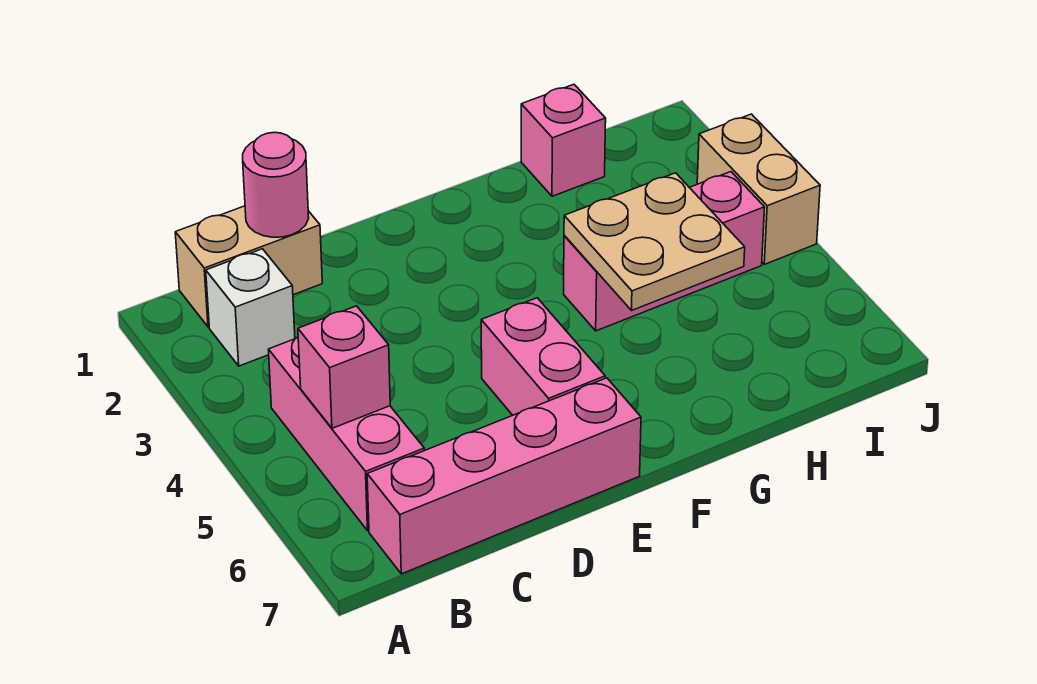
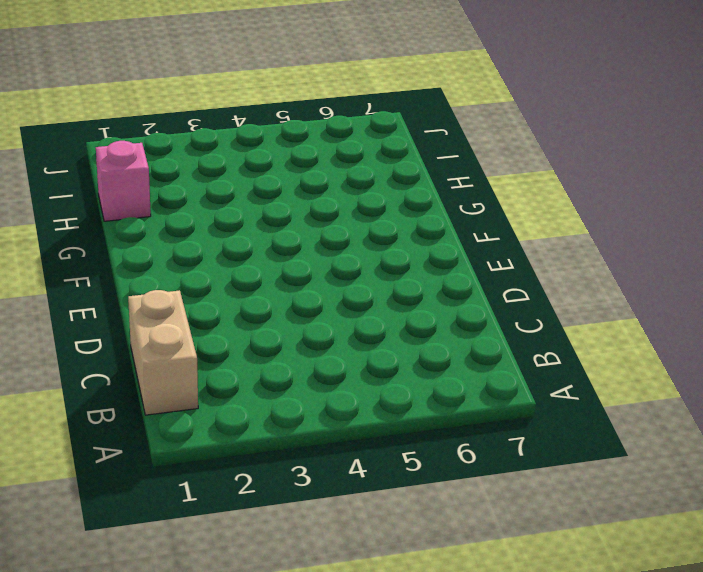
none -> white 1x1 brick [206,249,295,366]
none -> pink 1x3 brick [268,337,424,531]

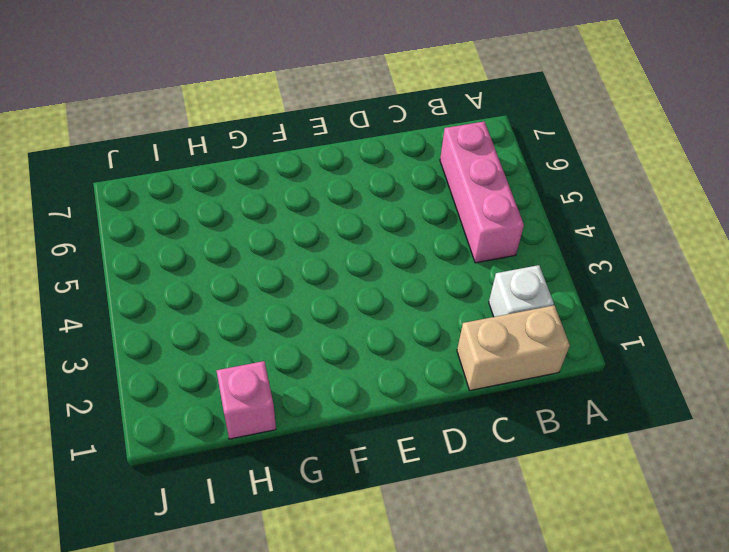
none -> pink 1x4 brick [367,378,641,574]
none -> pink 1x2 brick [481,298,605,415]

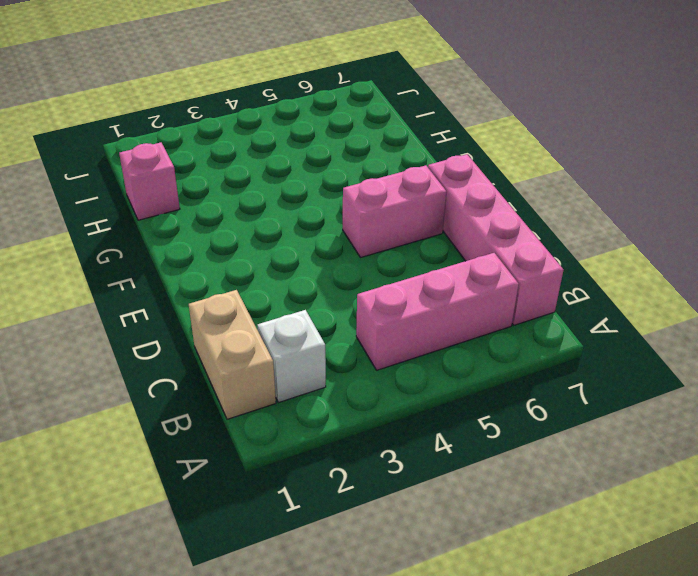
none -> pink 1x3 brick [564,172,765,331]
none -> tan 1x2 brick [697,114,820,264]

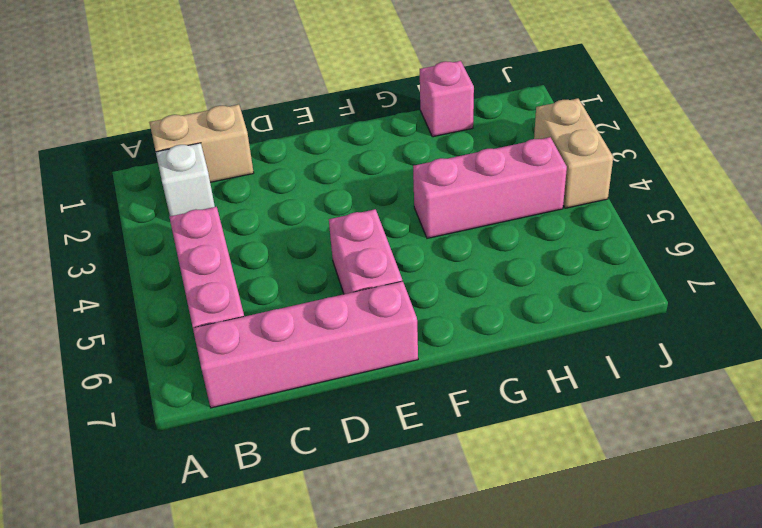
none -> pink 1x1 brick [298,306,390,428]
none -> pink 1x1 round brick [243,132,309,237]

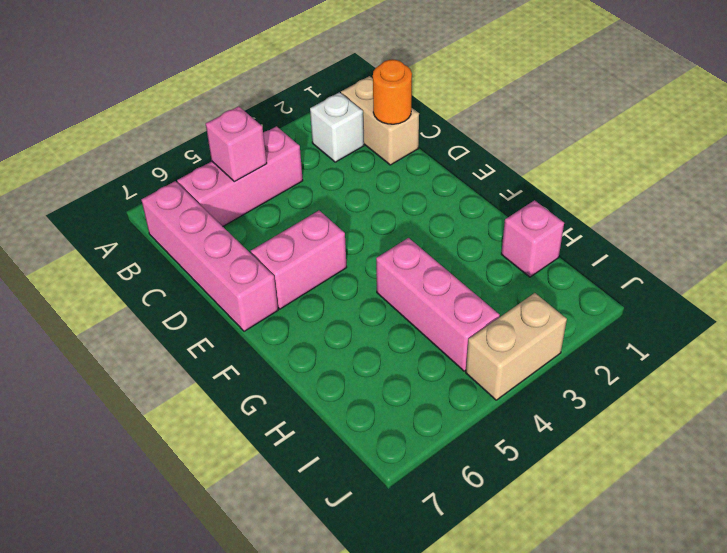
orange 1x1 round brick [373,59,412,124] -> pink 1x1 round brick [243,132,309,237]
none -> tan 2x2 plate [564,173,745,311]

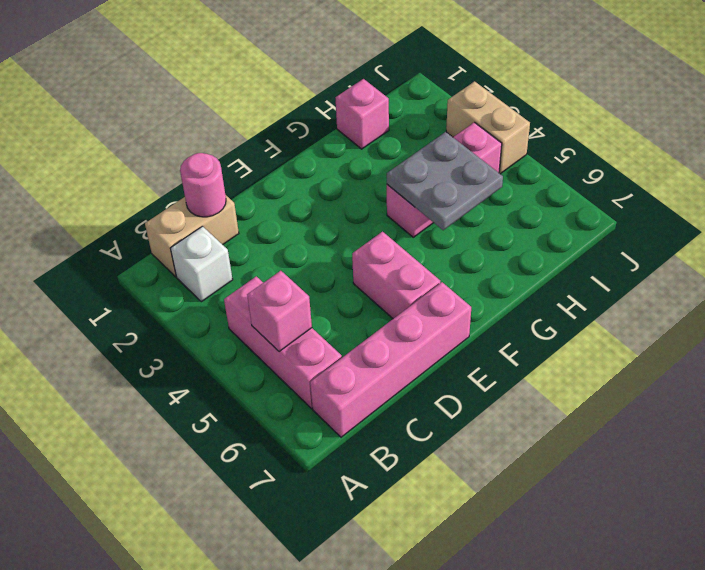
grey 2x2 plate [387,132,503,230] -> tan 2x2 plate [564,173,745,311]

